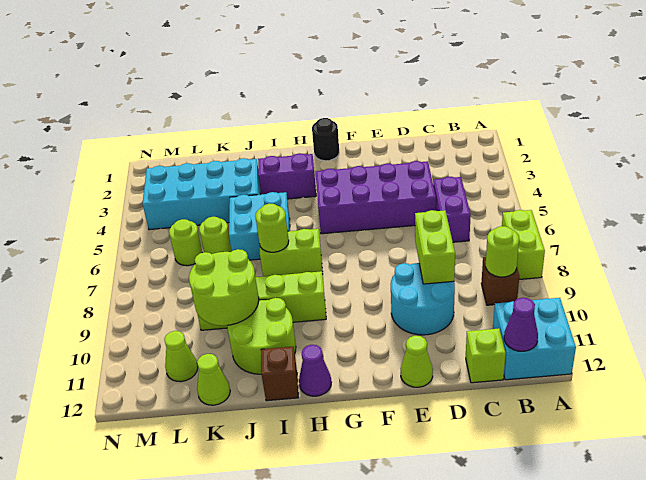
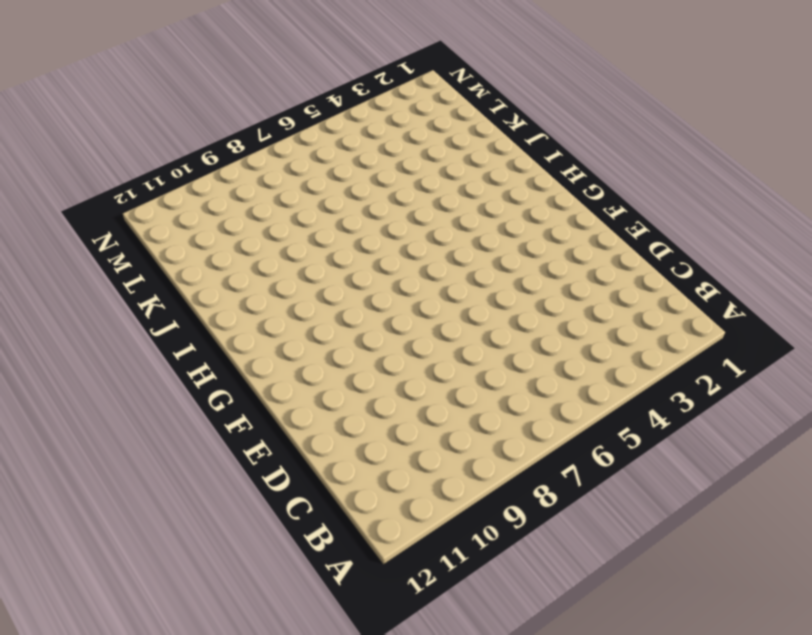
none -> lime 1x2 brick [502,210,545,279]
none -> cyan 2x2 brick [493,298,576,380]
none -> brown 1x1 brick [481,257,519,305]

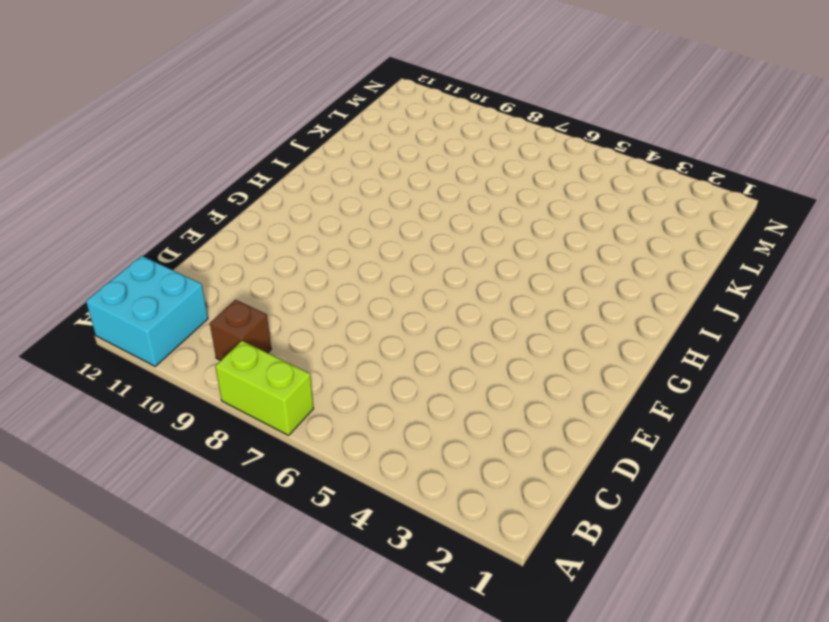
none -> purple 1x2 brick [433,177,471,242]
none -> lime 1x1 brick [466,328,506,383]
none -> purple 2x4 brick [316,161,436,234]

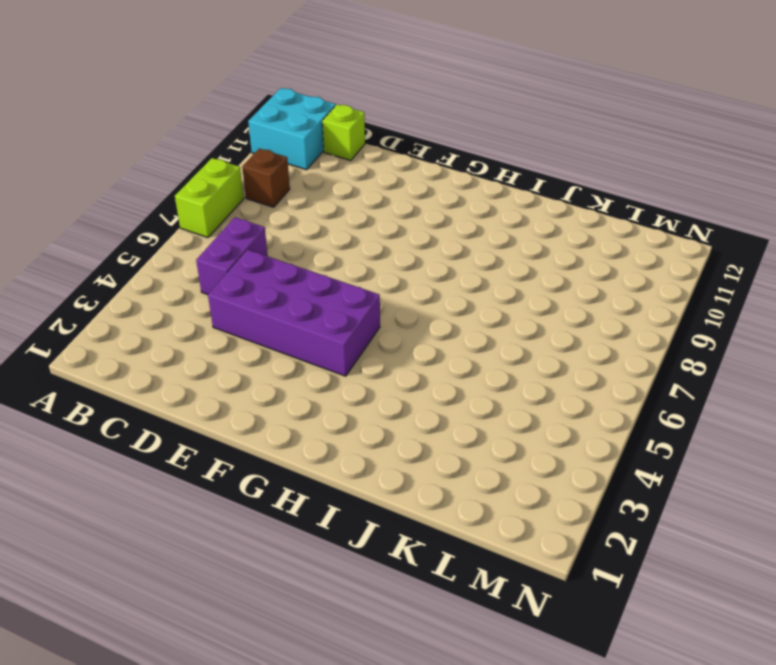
none -> cyan 2x2 round brick [391,263,455,335]
none -> lime 1x1 cone [401,336,433,387]
none -> black 1x1 round brick [312,118,339,161]

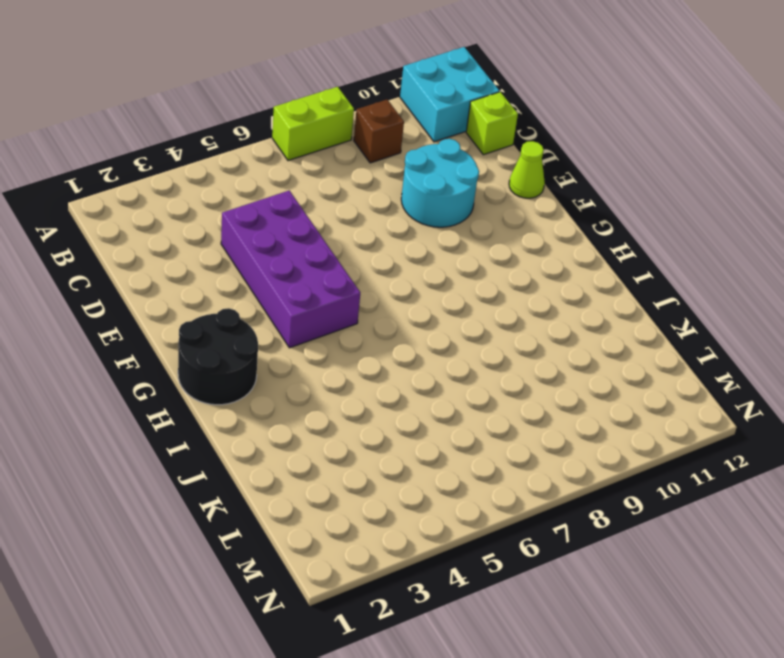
black 2x2 round brick [178,308,258,405] -> black 1x1 round brick [312,118,339,161]
none -> purple 1x2 brick [433,177,471,242]
none -> purple 1x2 brick [258,153,316,199]
none -> lime 1x2 brick [260,229,323,276]

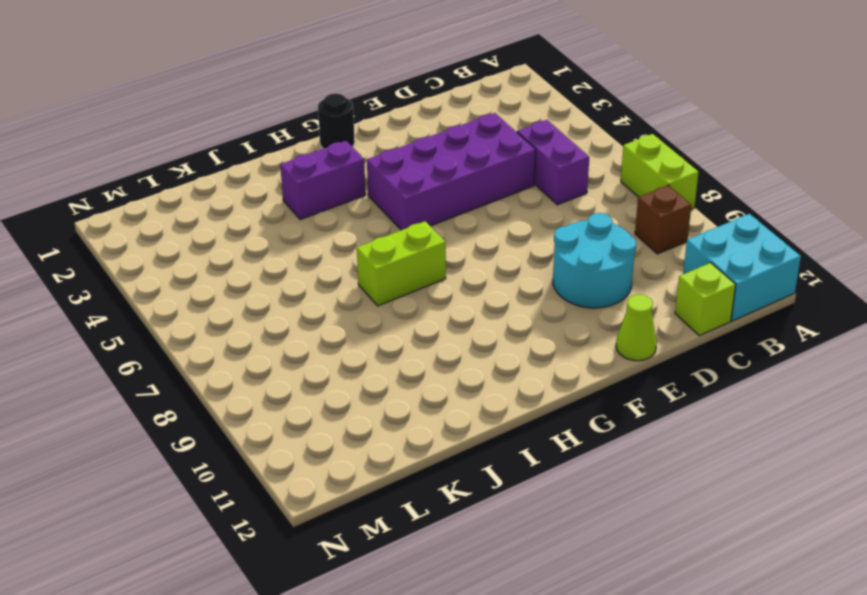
none -> lime 1x4 brick [197,271,326,330]
none -> purple 1x1 cone [299,345,331,396]
none -> cyan 2x2 brick [229,192,290,260]

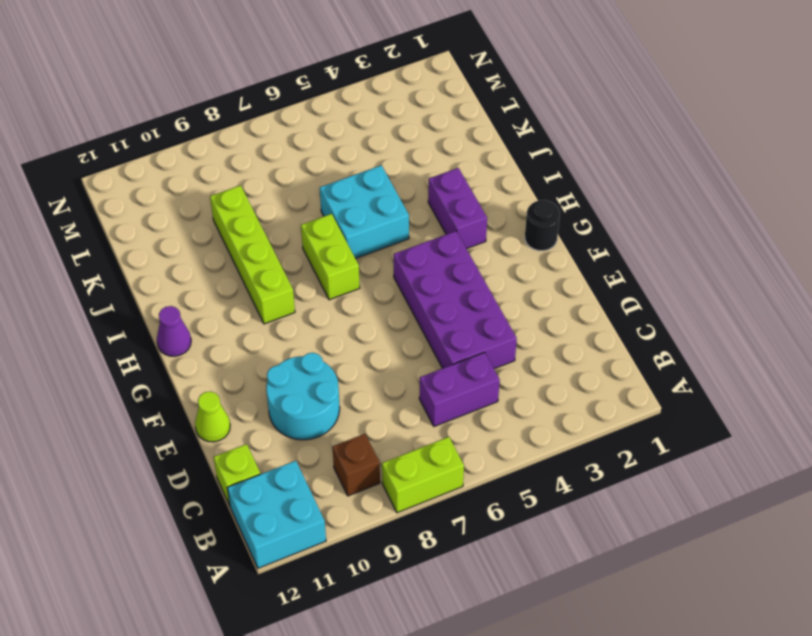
none -> lime 2x2 round brick [227,298,296,374]
none -> brown 1x1 brick [261,347,298,401]
none -> cyan 2x4 brick [143,158,261,230]

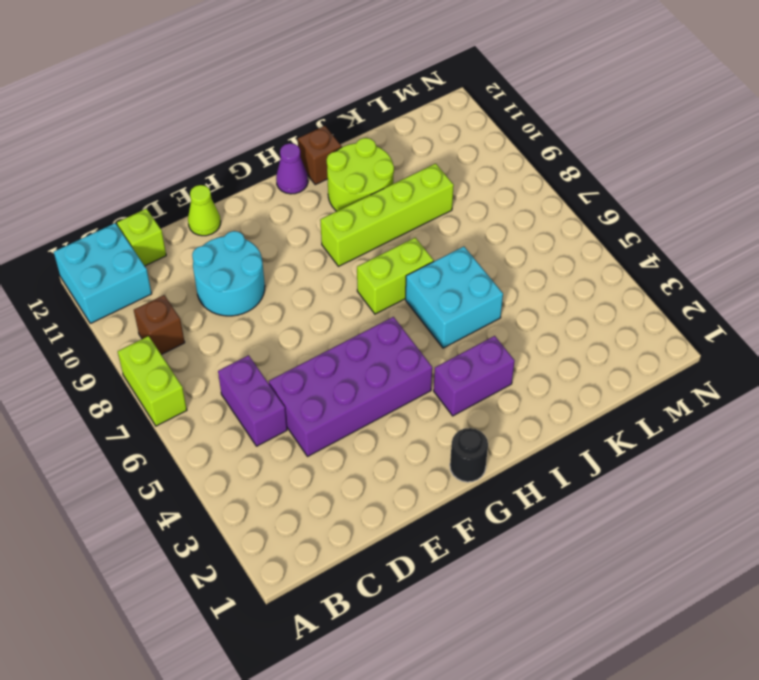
none -> cyan 2x4 brick [143,158,261,230]
none -> lime 1x1 round brick [199,217,232,254]
none -> lime 1x1 cone [197,354,230,405]

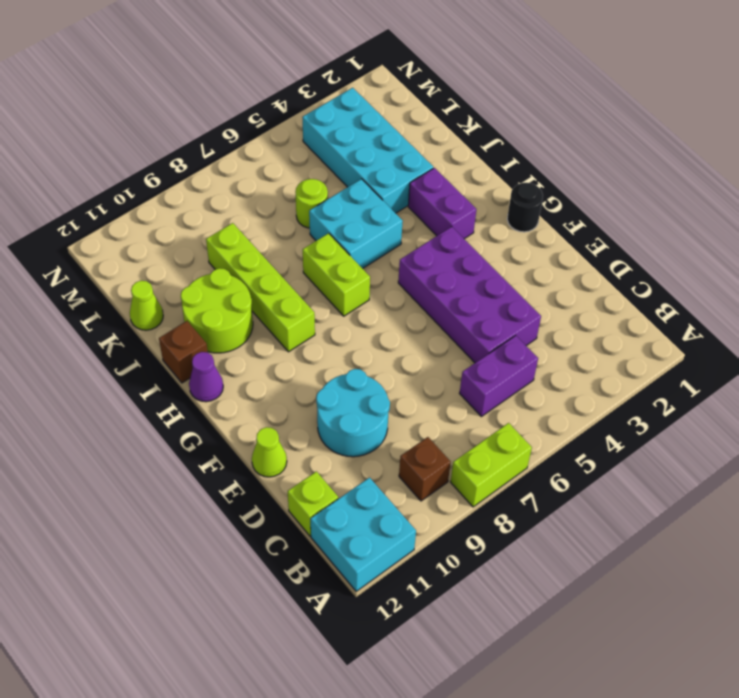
none -> lime 1x1 round brick [169,219,203,266]
none -> lime 1x1 cone [164,331,198,382]
none -> lime 1x1 round brick [486,226,519,277]

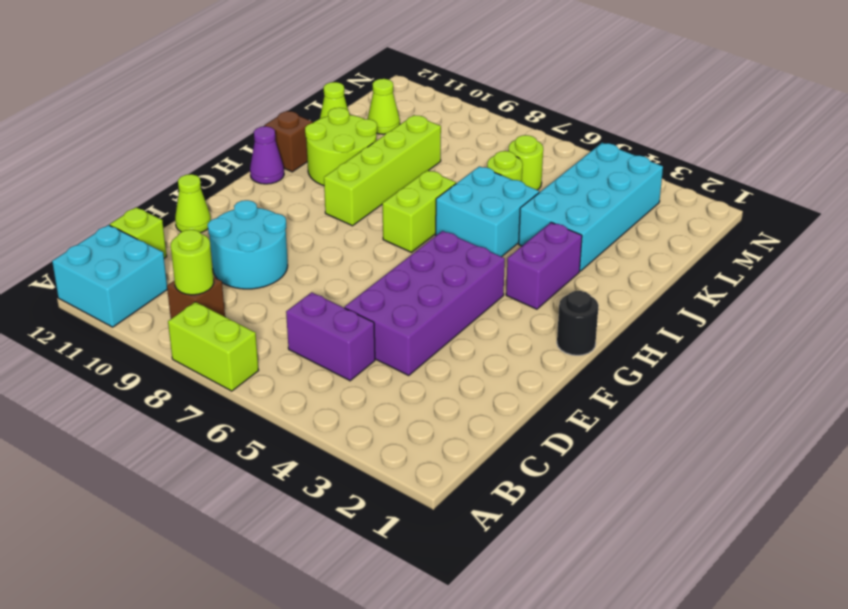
none -> purple 1x1 cone [504,298,538,351]
none -> lime 1x2 brick [415,210,455,284]
none -> lime 1x1 round brick [255,203,289,252]

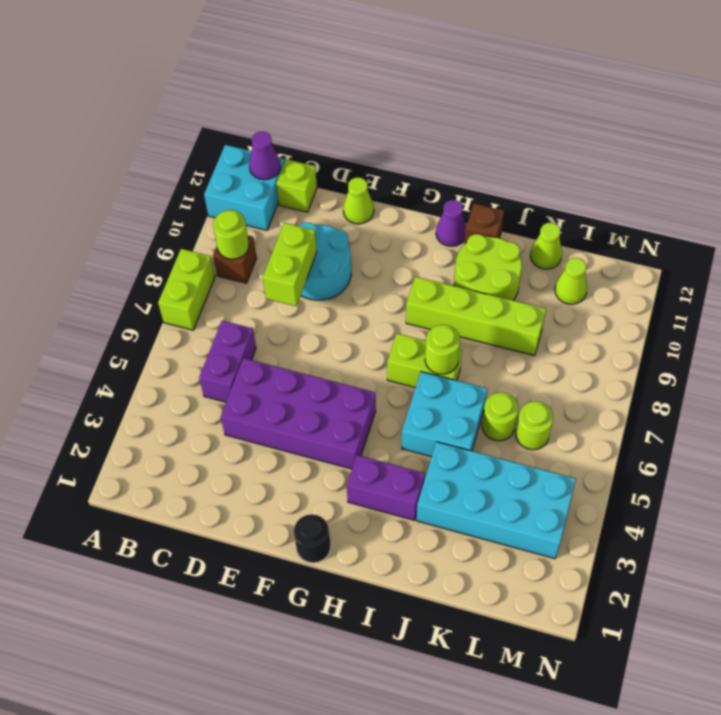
none -> lime 2x2 round brick [189,249,259,326]

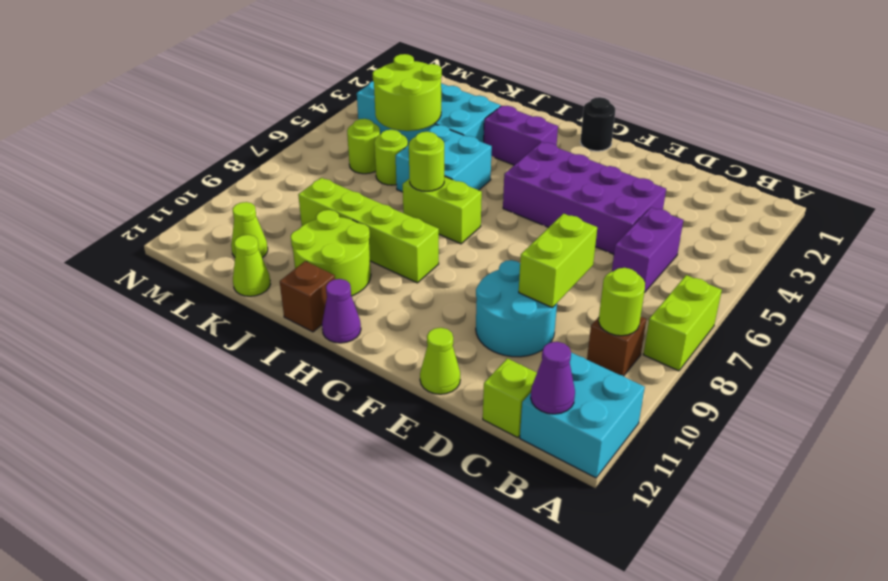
lime 2x2 round brick [373,54,442,131] -> lime 2x2 round brick moved to [189,249,259,326]

